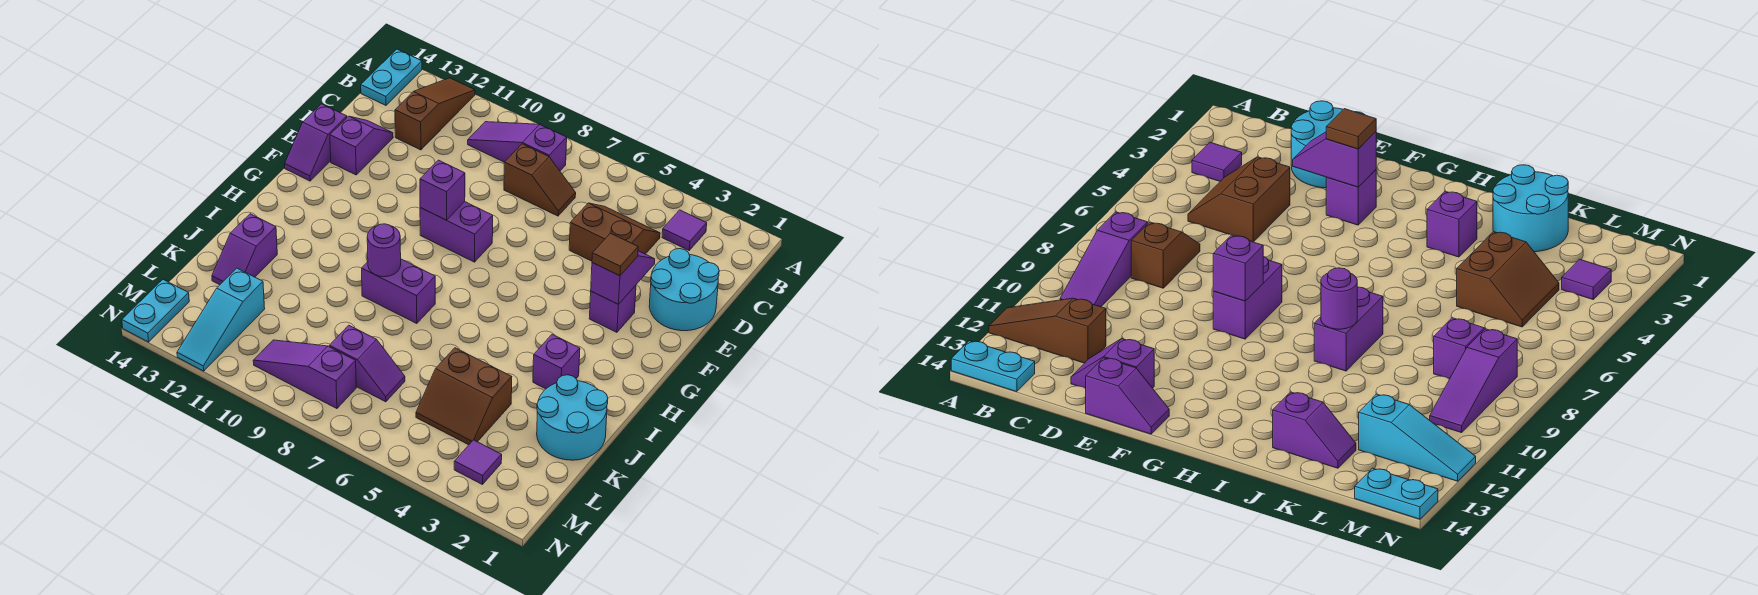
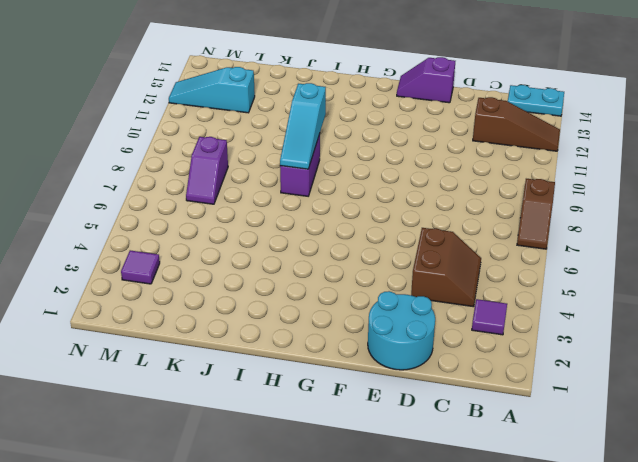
brown 1x2 slope [517,179,555,249] -> brown 1x2 slope moved to [504,144,576,216]
cyan 1x3 slope [280,83,326,169] -> purple 1x1 round brick [367,224,401,277]
none -> purple 1x3 slope [468,122,567,171]
none -> purple 1x2 slope [330,116,393,175]
none -> purple 1x1 brick [589,285,636,332]

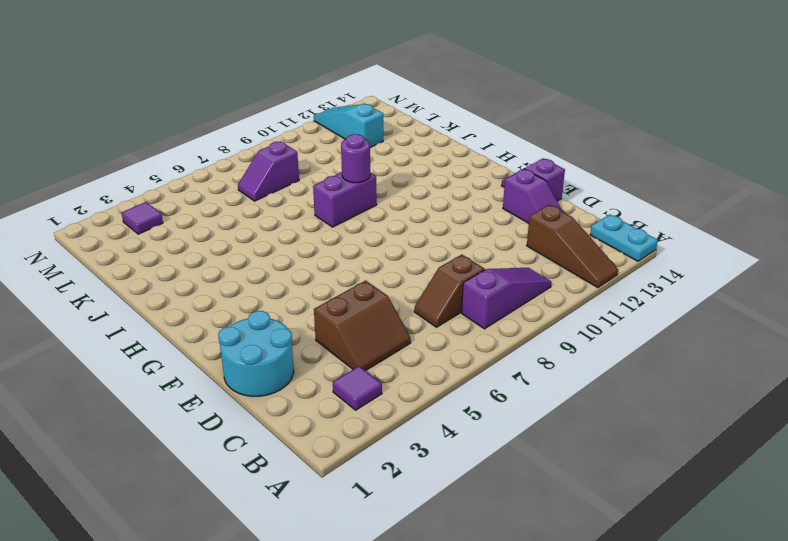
none -> purple 1x1 brick [589,285,636,332]
none -> purple 1x2 brick [420,202,493,262]
none -> purple 1x1 brick [533,334,580,389]

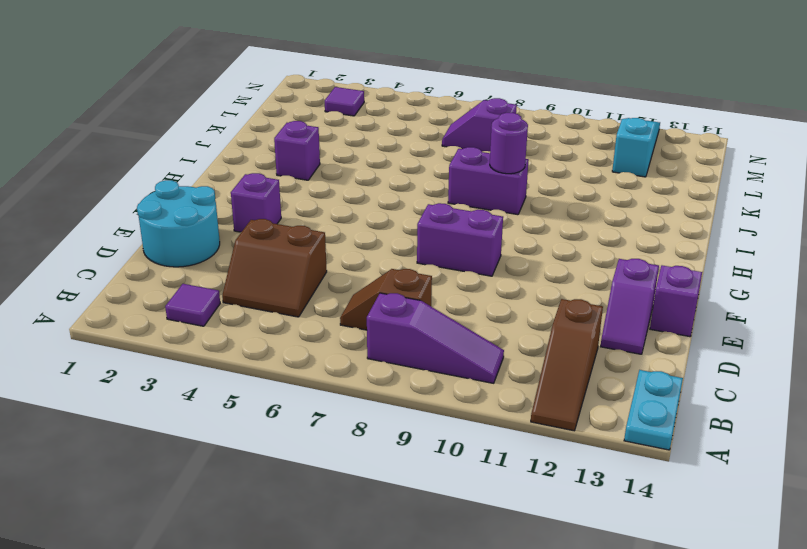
none -> cyan 2x2 round brick [537,375,608,460]
none -> purple 1x2 slope [212,214,277,285]
none -> brown 2x2 slope [416,348,512,445]

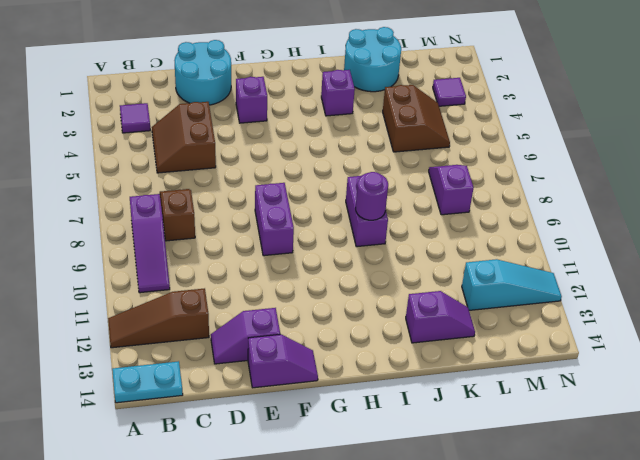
none -> purple 1x3 slope [253,340,356,409]
none -> cyan 1x2 plate [122,280,189,342]
none -> purple 1x2 slope [591,251,655,304]

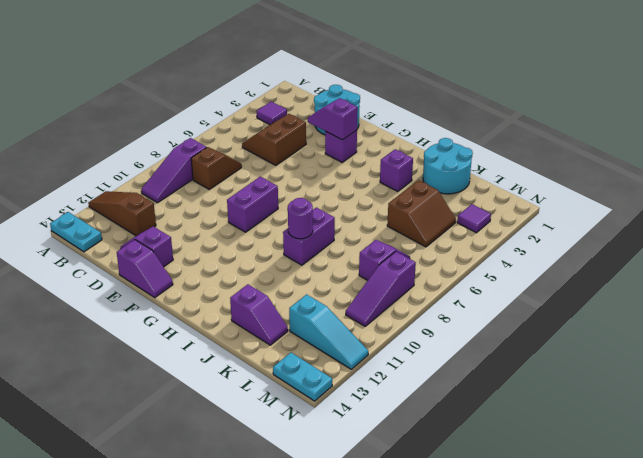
none -> purple 1x1 brick [420,160,465,220]
none -> brown 1x1 tile [592,233,638,276]

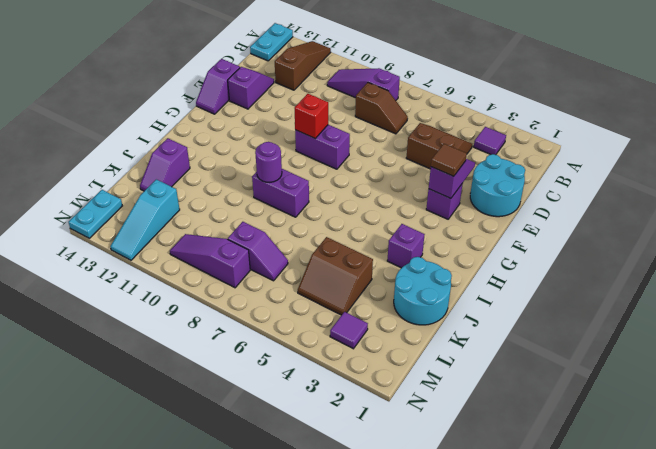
red 1x1 brick [295,94,328,138] -> purple 1x1 brick [420,160,465,220]

